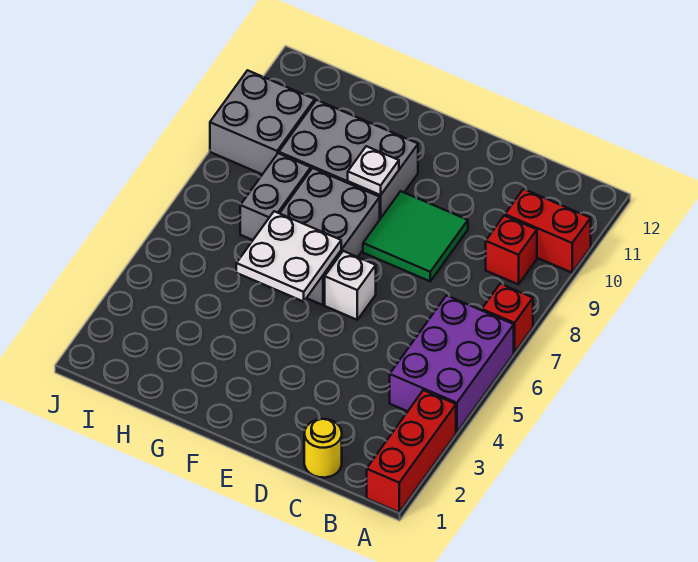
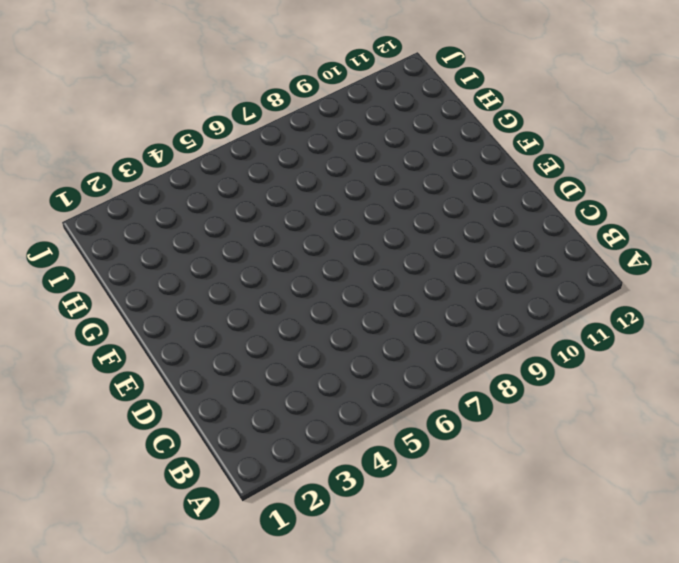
none -> red 1x3 brick [367,390,456,512]
none -> purple 2x3 brick [390,296,514,432]
none -> red 1x1 brick [482,284,533,353]

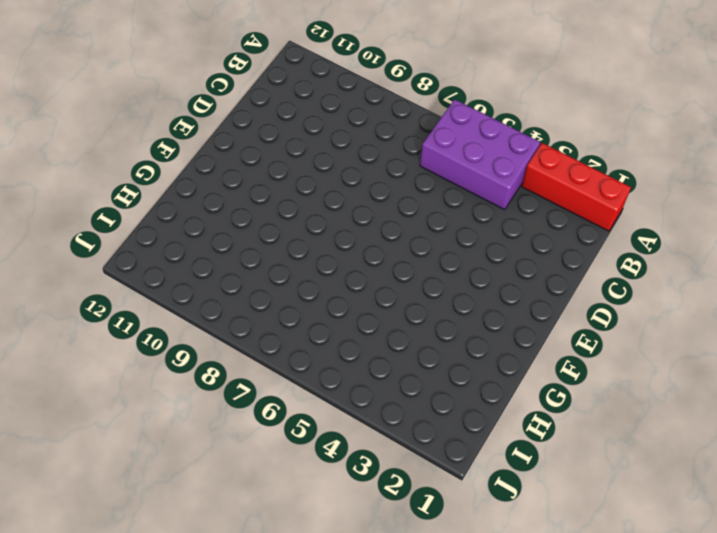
none -> red 1x1 brick [482,284,533,353]
none -> red 1x2 brick [505,189,591,273]
none -> red 1x1 brick [486,216,537,285]

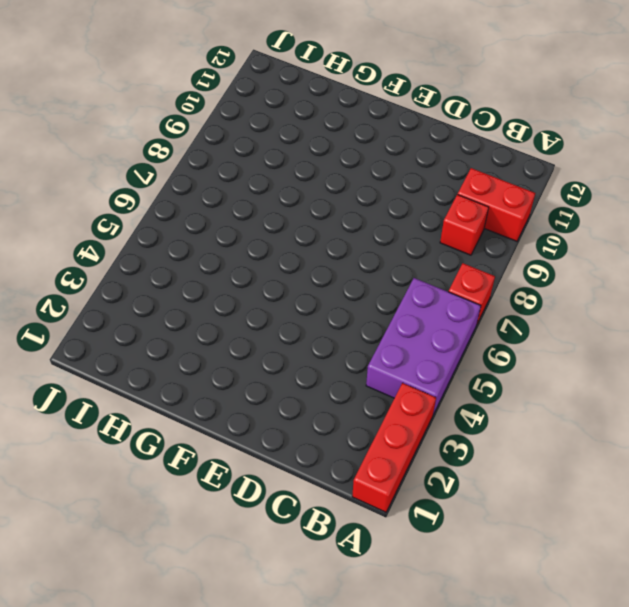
none -> yellow 1x1 round brick [304,419,342,478]
none -> green 2x2 tile [363,191,468,281]
none -> white 1x1 brick [325,251,376,320]

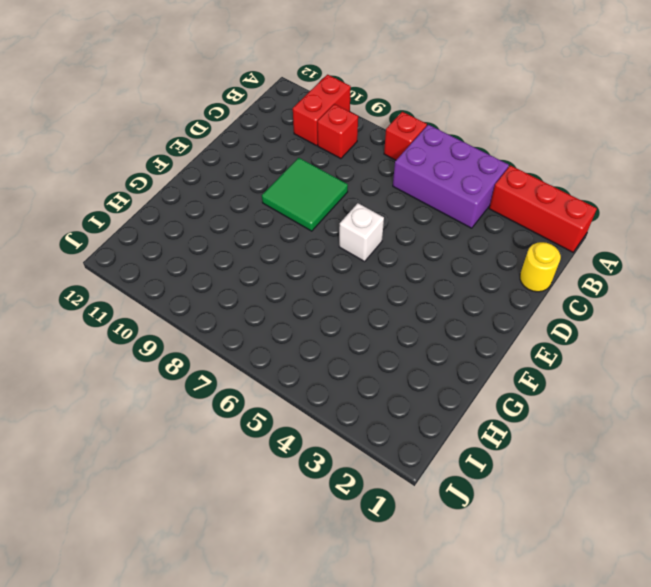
none -> grey 2x3 brick [280,168,380,305]
none -> grey 2x3 brick [279,100,418,219]
none -> grey 1x2 brick [240,153,311,240]

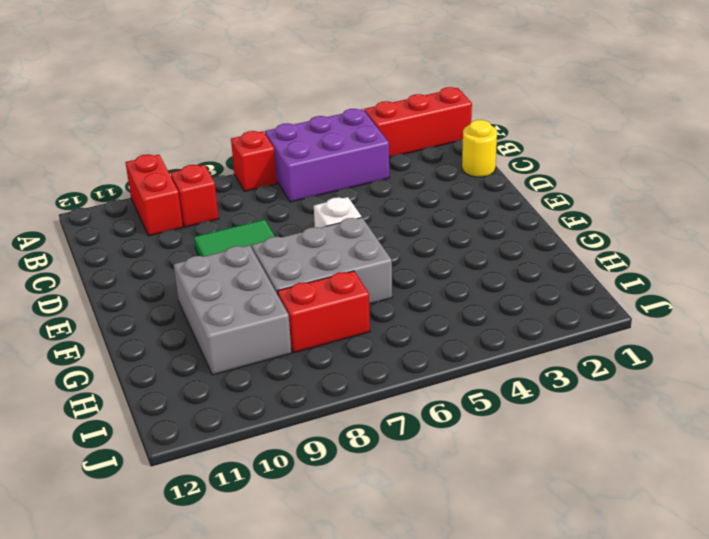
red 1x2 brick [277,271,370,353] -> grey 1x2 brick [240,153,311,240]
none -> grey 2x2 brick [210,70,315,174]
none -> white 2x2 plate [236,211,341,302]
none -> white 1x1 plate [348,146,399,195]

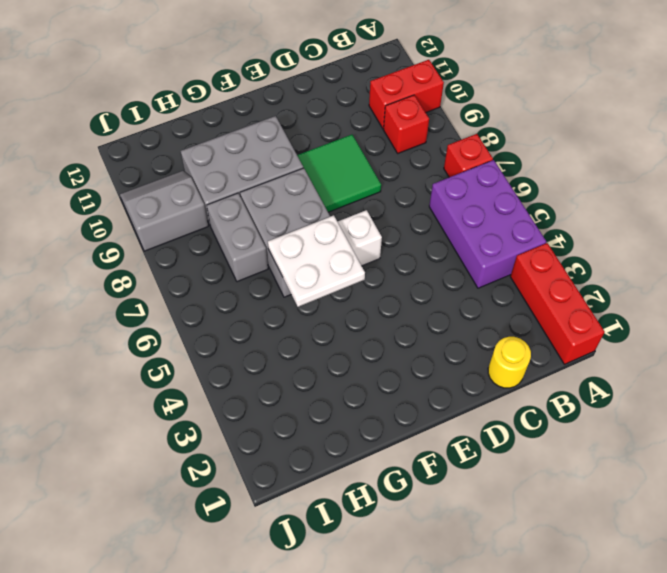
grey 2x2 slope [120,171,208,251] -> grey 2x2 brick [210,70,315,174]
none -> white 1x1 plate [348,146,399,195]

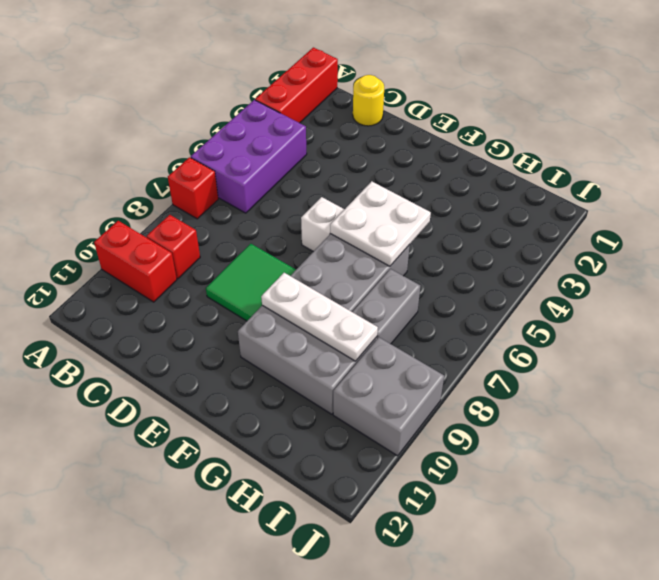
white 1x3 plate [261,273,378,361] -> white 1x1 plate [348,146,399,195]

